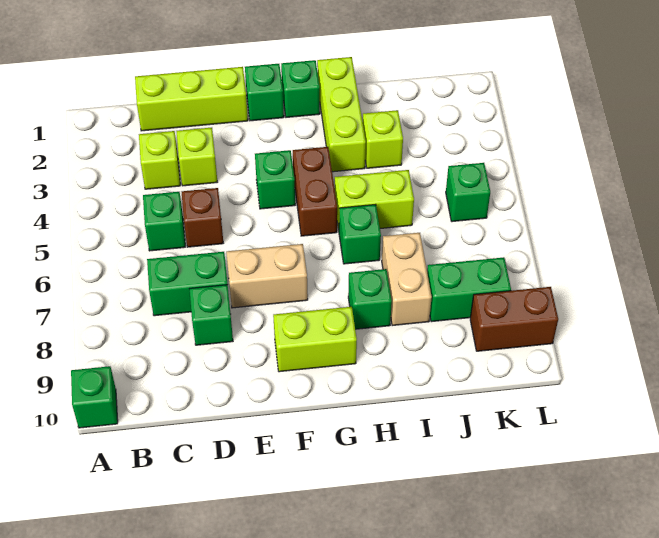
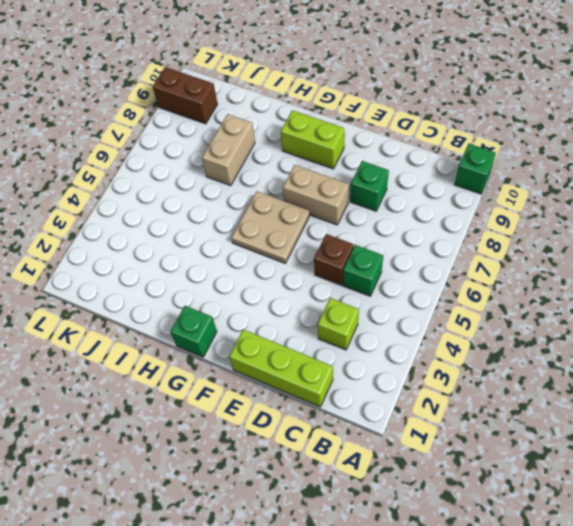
tan 2x2 plate [231,191,310,263] -> brown 1x2 brick [293,147,337,236]
none -> green 1x2 brick [147,252,228,316]
none -> lime 1x1 brick [176,128,217,186]
none -> green 1x1 brick [245,64,284,121]

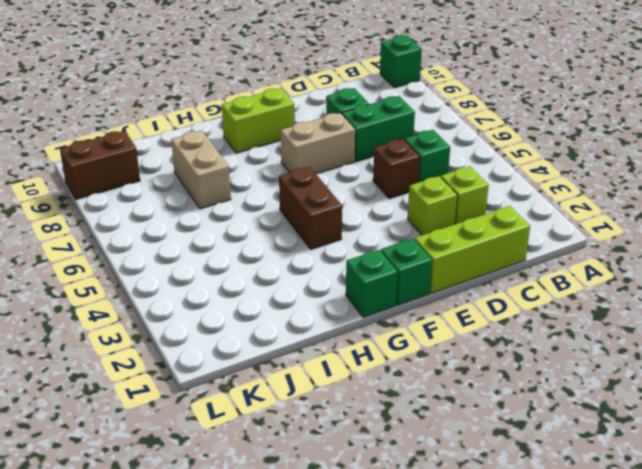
none -> green 1x1 brick [255,150,295,209]
none -> lime 1x3 brick [317,57,366,172]
none -> lime 1x2 brick [335,170,414,230]

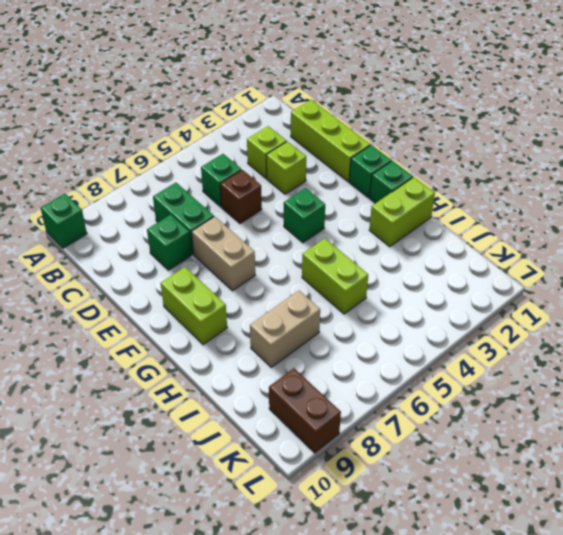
lime 1x2 brick [369,177,435,247] -> lime 1x3 brick [317,57,366,172]
none -> brown 1x2 brick [293,147,337,236]
none -> green 1x1 brick [339,204,381,264]
none -> green 1x1 brick [348,269,392,329]

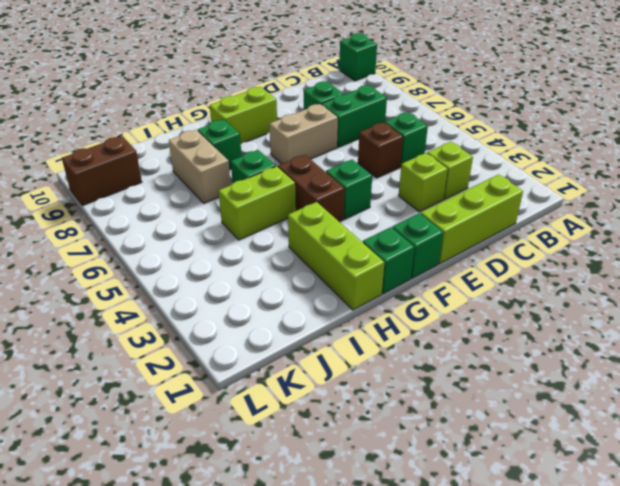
none -> lime 1x1 brick [363,110,403,168]
none -> green 1x2 brick [427,257,511,322]
none -> green 1x1 brick [446,163,490,222]

